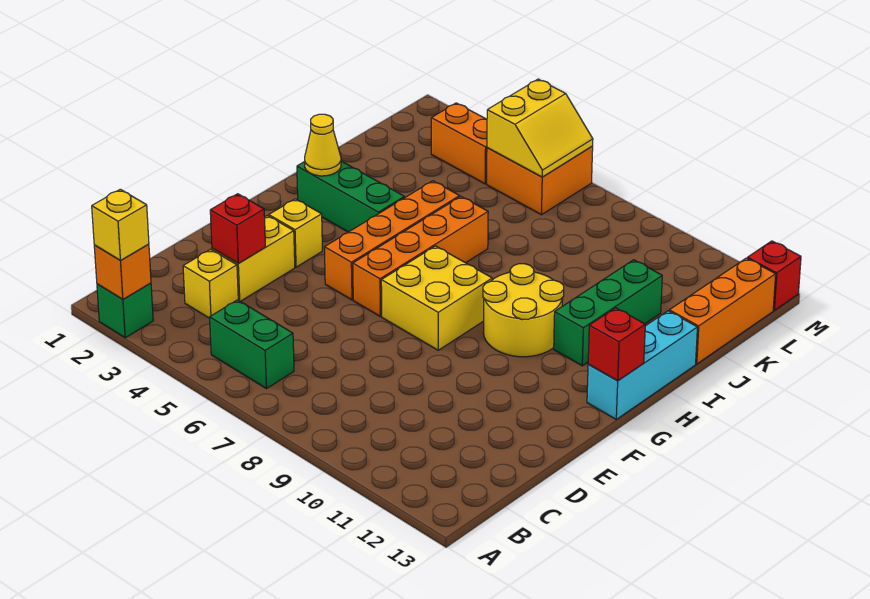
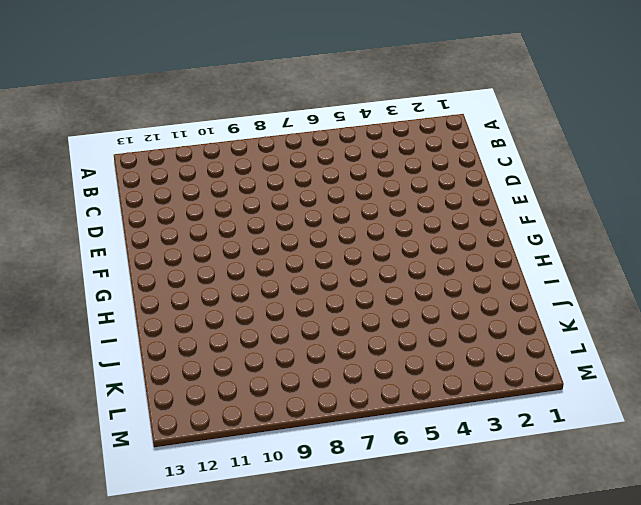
none -> green 1x1 brick [97,283,153,338]
none -> green 1x2 brick [210,300,294,389]
none -> yellow 1x1 brick [183,249,238,318]

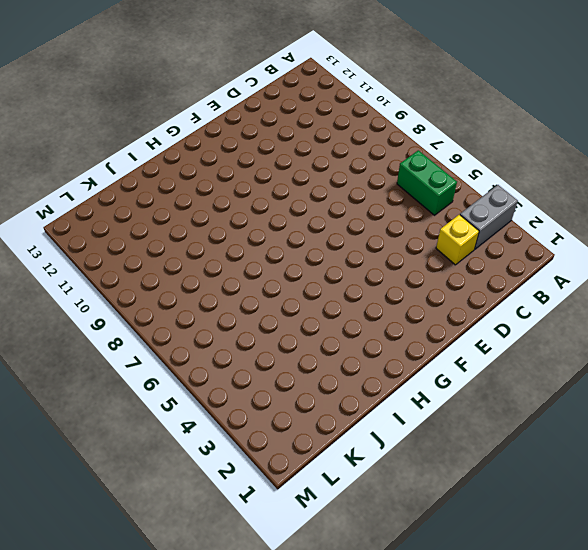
grey 1x2 brick [460,185,518,249] -> none
none -> green 1x1 brick [97,283,153,338]
none -> yellow 1x2 brick [212,216,295,301]
none -> yellow 1x1 brick [269,199,322,267]

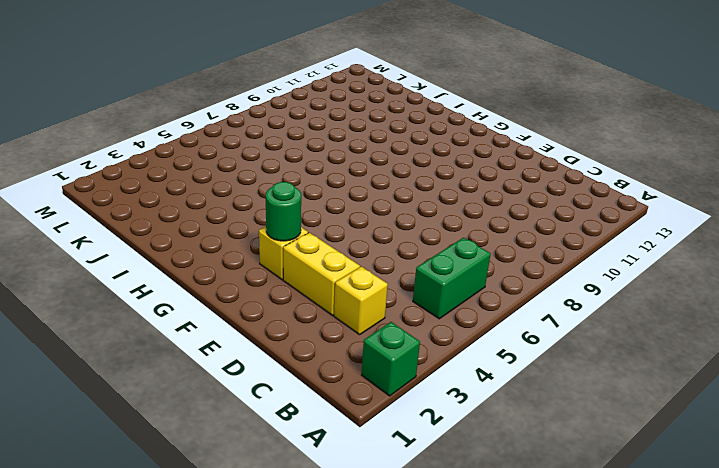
green 1x1 round brick [266,182,301,241] -> none
none -> orange 1x4 brick [324,181,460,300]
none -> orange 1x4 brick [353,197,488,316]
none -> yellow 2x2 brick [381,246,492,350]

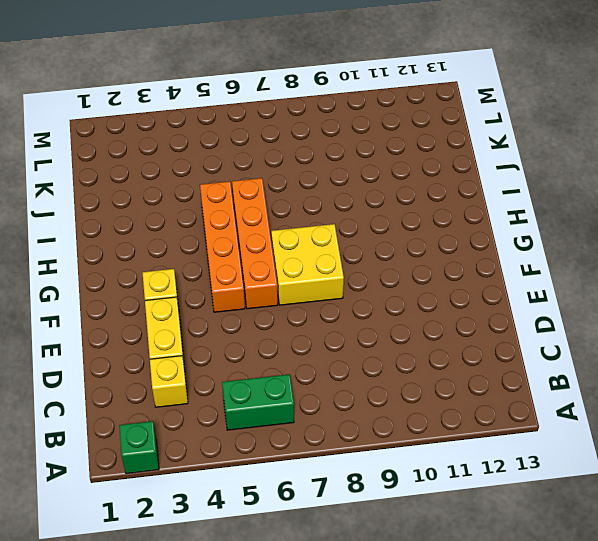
none -> yellow 2x2 round brick [483,264,564,357]
none -> cyan 1x3 brick [587,311,697,419]
none -> green 1x3 brick [297,161,404,232]

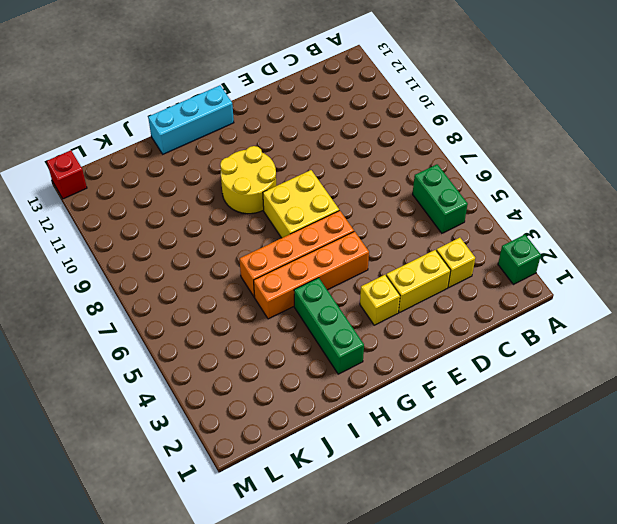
none -> green 1x3 brick [554,260,662,366]
none -> orange 1x3 brick [669,258,776,364]
none -> orange 1x2 brick [431,103,487,184]

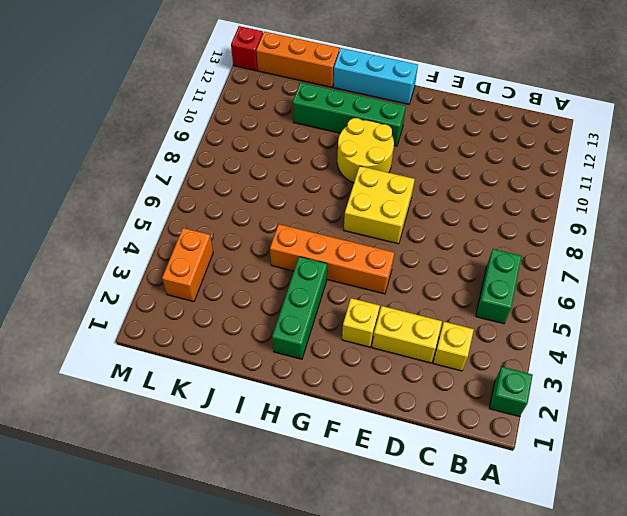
green 1x4 brick [293,82,406,146] -> green 1x3 brick [554,260,662,366]
none -> orange 1x4 brick [353,197,488,316]
none -> orange 2x2 brick [487,146,593,215]
none -> orange 1x1 brick [94,244,151,299]

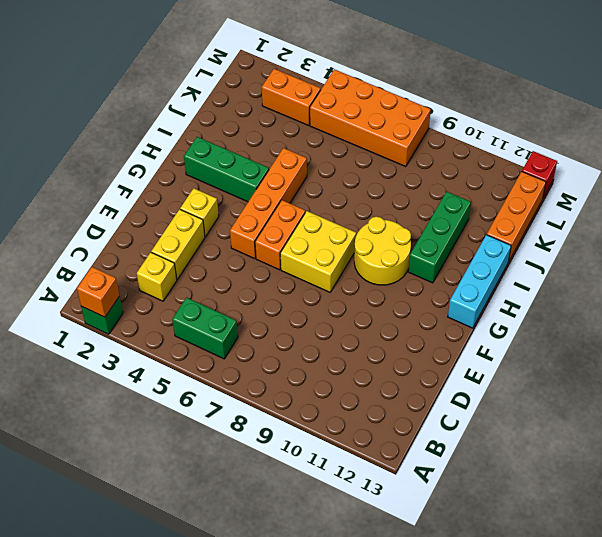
orange 1x2 brick [255,200,305,270] -> orange 1x4 brick [353,197,488,316]
orange 2x4 brick [310,69,431,167] -> orange 2x2 brick [487,146,593,215]
none -> red 1x1 brick [210,194,266,264]
none -> red 1x1 brick [588,308,645,381]
none -> yellow 1x1 cone [305,114,341,176]

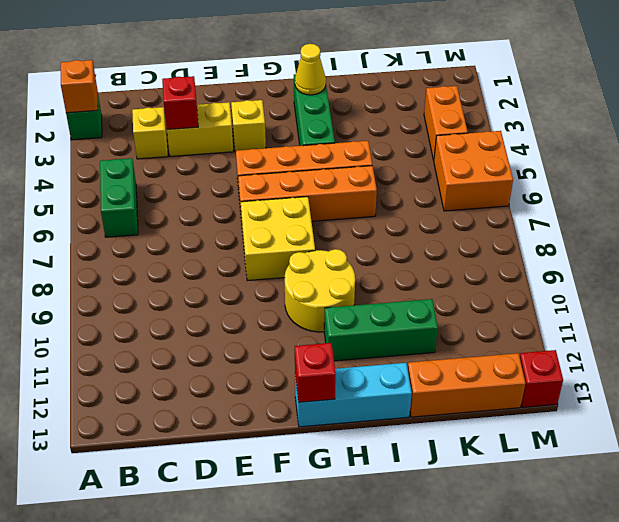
none -> yellow 2x2 slope [487,79,593,177]
none -> yellow 1x1 brick [92,189,149,260]

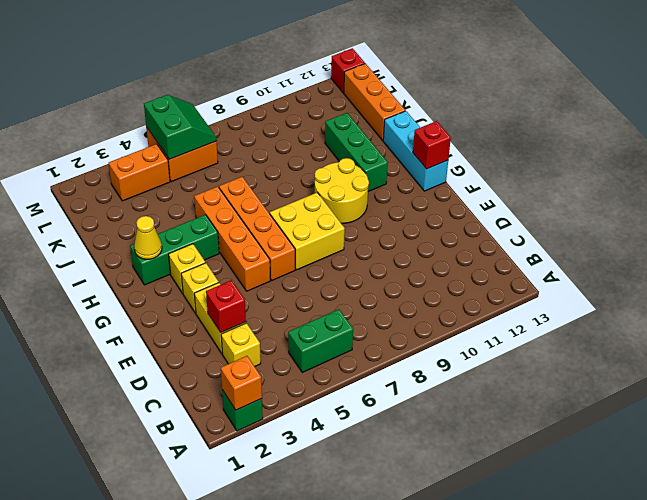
yellow 1x1 brick [169,244,205,293] -> yellow 1x1 brick moved to [92,189,149,260]
green 2x2 slope [144,95,217,159] -> yellow 2x2 slope [487,79,593,177]

